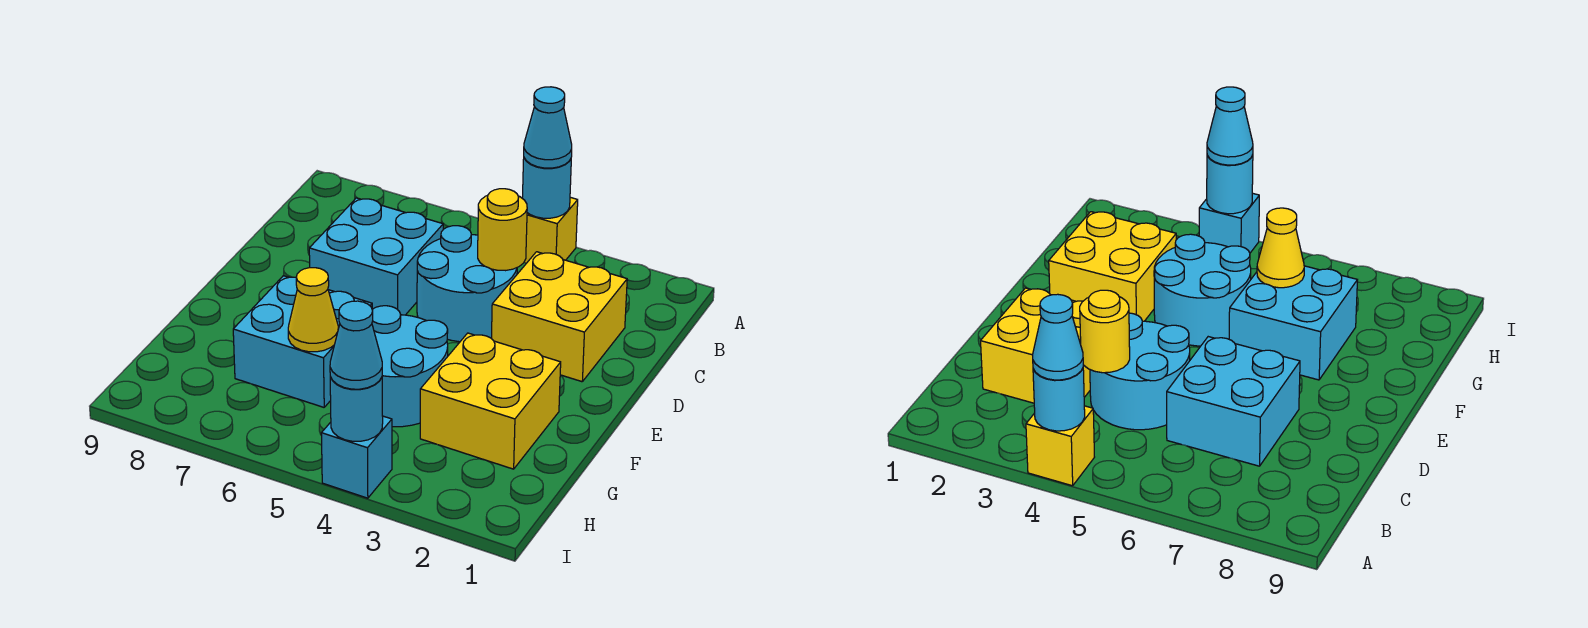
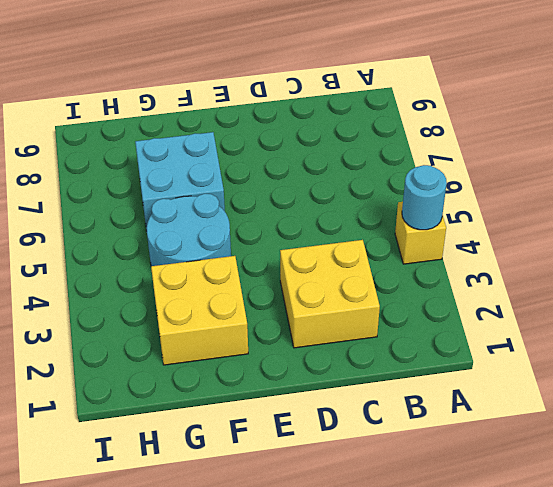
none -> cyan 2x2 round brick [417,226,517,342]
none -> cyan 2x2 brick [309,198,443,315]
none -> cyan 1x1 brick [321,416,392,498]

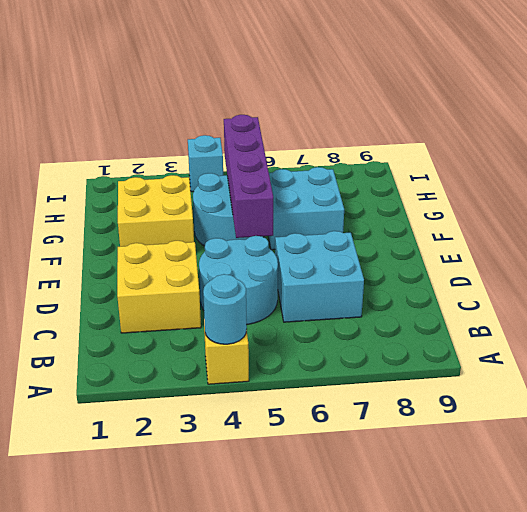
purple 1x4 brick [224,115,273,238] -> none
none -> yellow 1x1 round brick [478,189,527,271]
none -> yellow 1x1 cone [288,268,338,352]
none -> cyan 1x1 round brick [330,377,383,441]

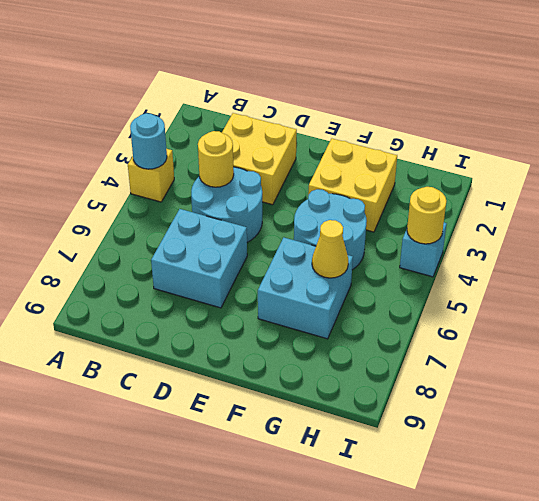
yellow 1x1 round brick [407,187,446,244] -> cyan 1x1 round brick [330,377,383,441]
none -> cyan 1x1 cone [524,87,572,168]
none -> cyan 1x1 cone [330,301,382,389]

